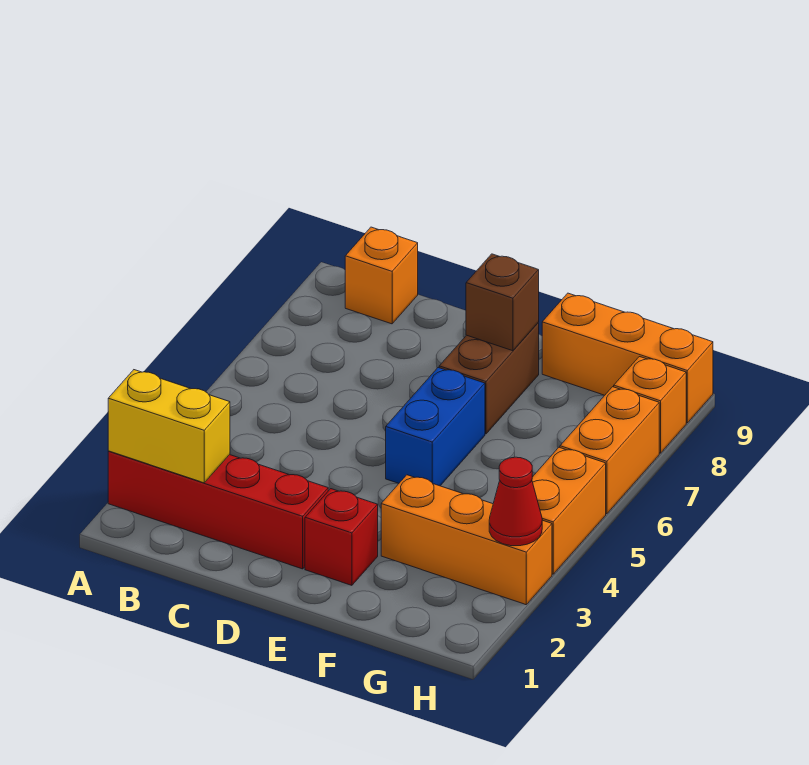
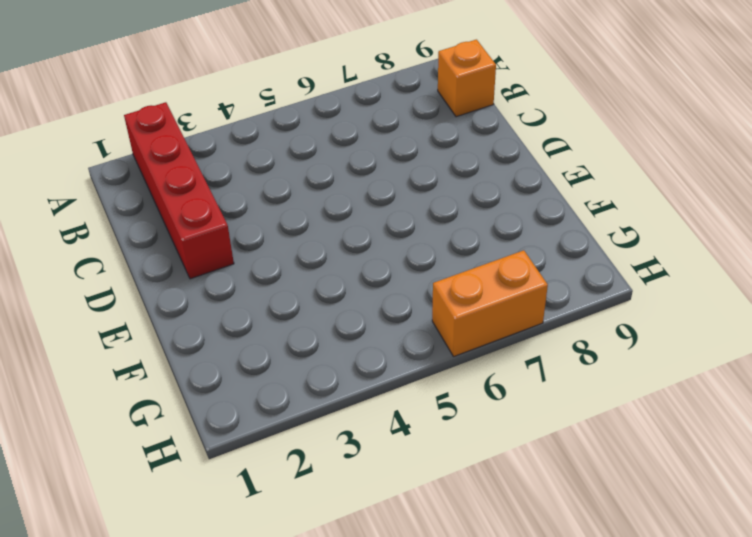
none -> red 1x1 brick [305,489,378,585]
none -> blue 1x2 brick [386,368,485,486]
none -> brown 1x2 brick [439,323,539,434]

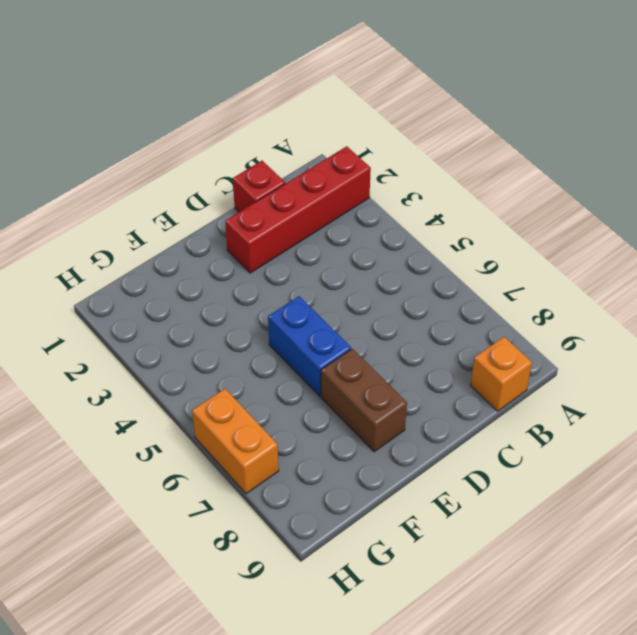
red 1x1 brick [233,161,285,212] -> red 1x1 brick moved to [305,489,378,585]
none -> orange 1x3 brick [381,475,552,605]
none -> orange 1x3 brick [542,293,713,423]
none -> orange 1x2 brick [532,447,606,574]

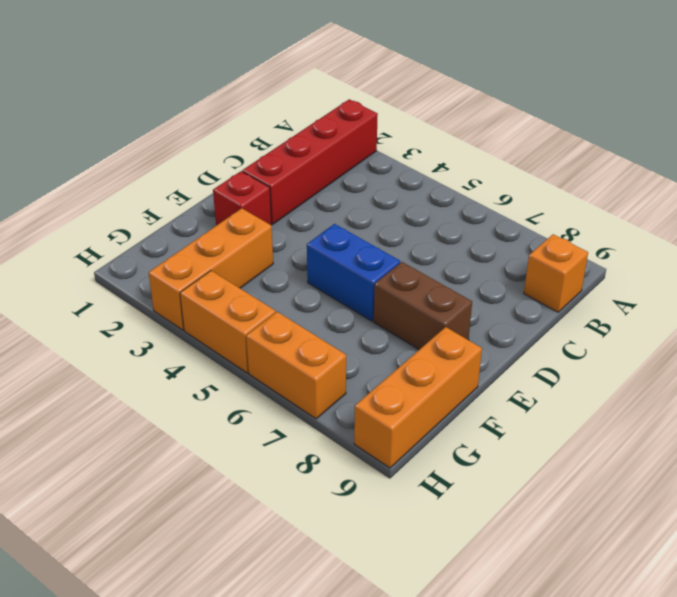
none -> orange 1x1 brick [614,357,686,453]
none -> yellow 1x2 brick [108,370,230,483]
none -> brown 1x1 brick [466,254,539,351]

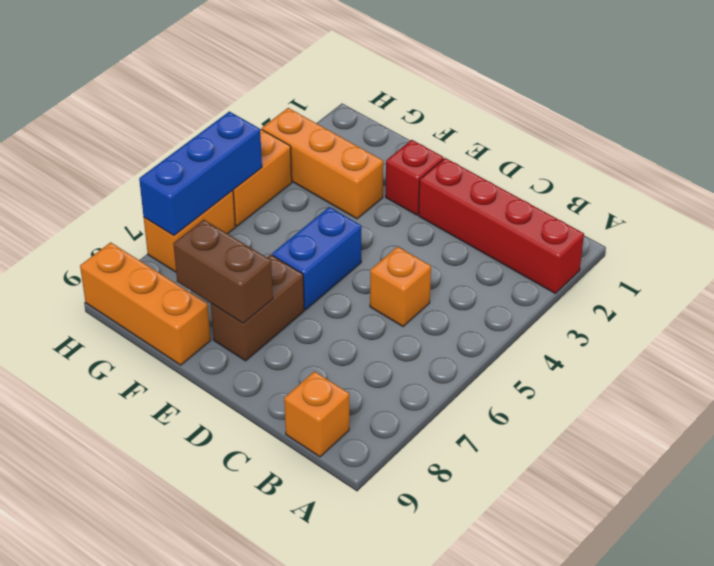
orange 1x1 brick [370,247,431,327] -> orange 1x1 brick moved to [614,357,686,453]
brown 1x2 brick [173,220,273,323] -> brown 1x1 brick [466,254,539,351]
blue 1x3 brick [139,111,262,236] -> none
none -> yellow 1x2 brick [108,370,230,483]
none -> red 1x1 cone [489,457,542,546]

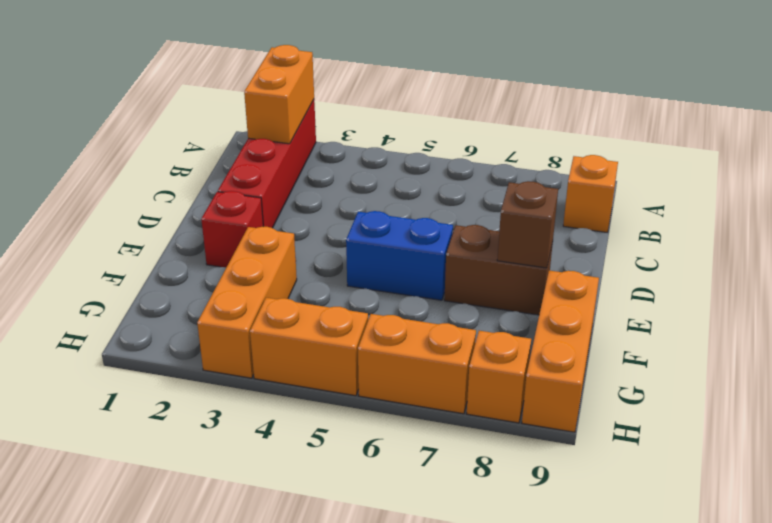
orange 1x2 brick [244,45,314,144] -> yellow 1x2 brick [108,370,230,483]
none -> red 1x1 cone [489,457,542,546]

